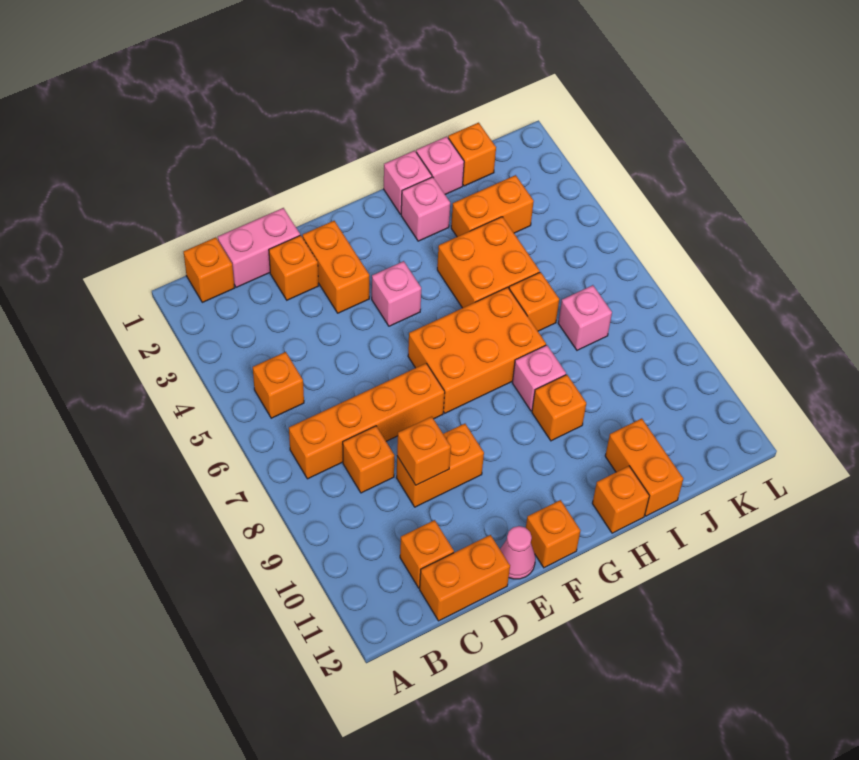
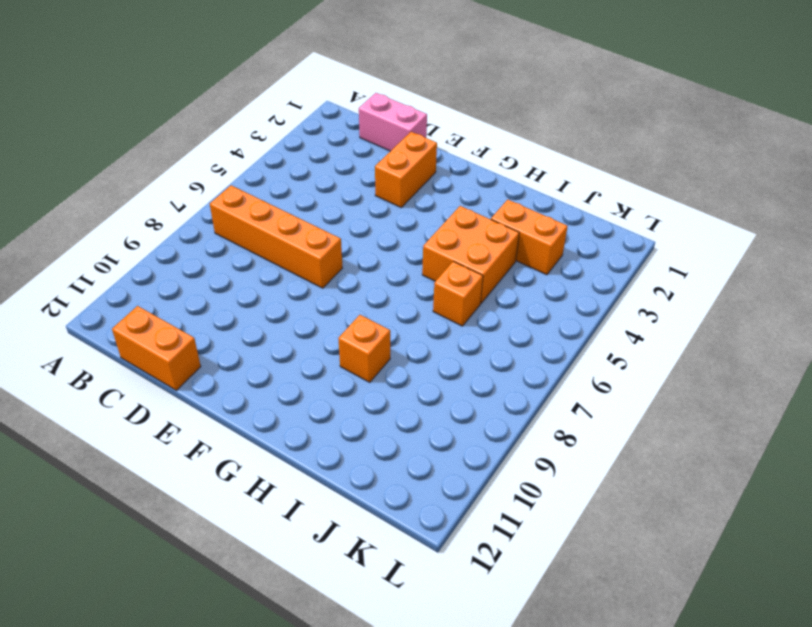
none -> orange 1x1 brick [184,237,234,302]
none -> orange 1x1 brick [253,352,304,418]
none -> orange 1x1 brick [343,426,395,493]

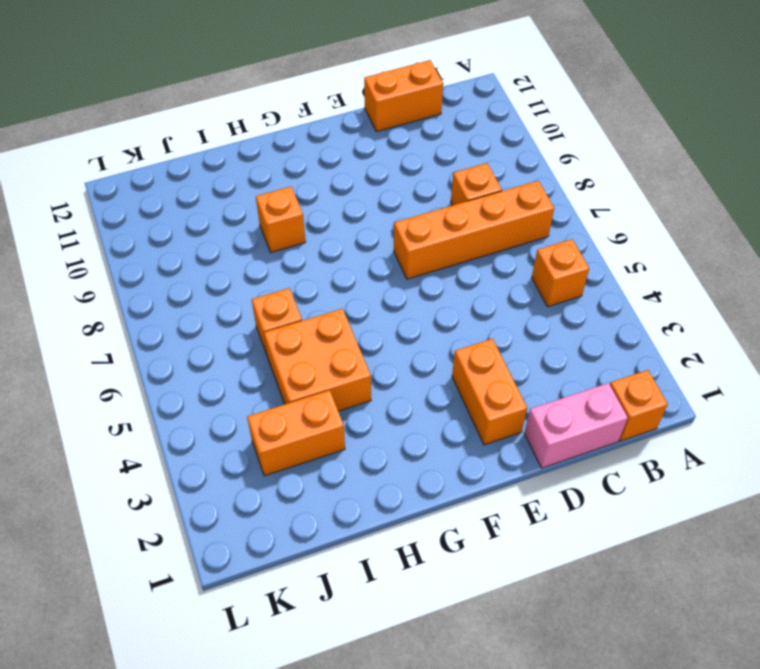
none -> orange 1x1 brick [400,520,454,588]
none -> orange 1x1 brick [269,235,318,300]
none -> orange 1x2 brick [396,424,484,507]

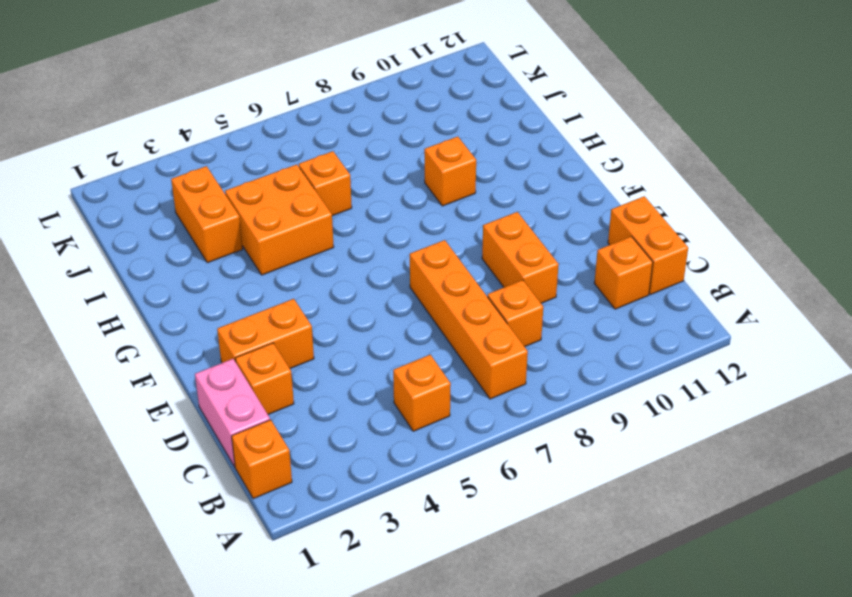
none -> pink 1x1 cone [500,526,535,579]
none -> pink 1x1 brick [372,261,421,326]
none -> orange 2x3 brick [408,287,546,413]

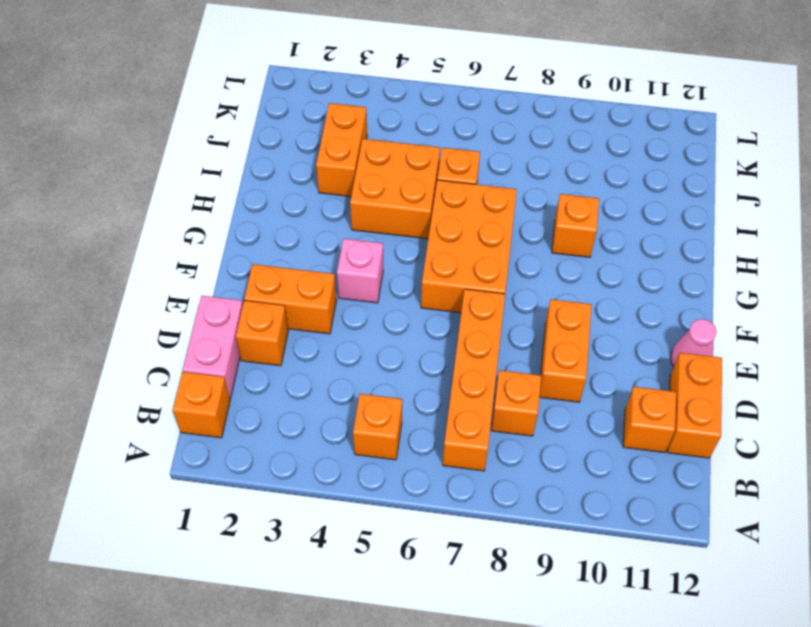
none -> orange 1x1 brick [526,500,580,568]
none -> pink 1x1 brick [384,150,432,214]
none -> pink 1x1 brick [401,177,450,241]

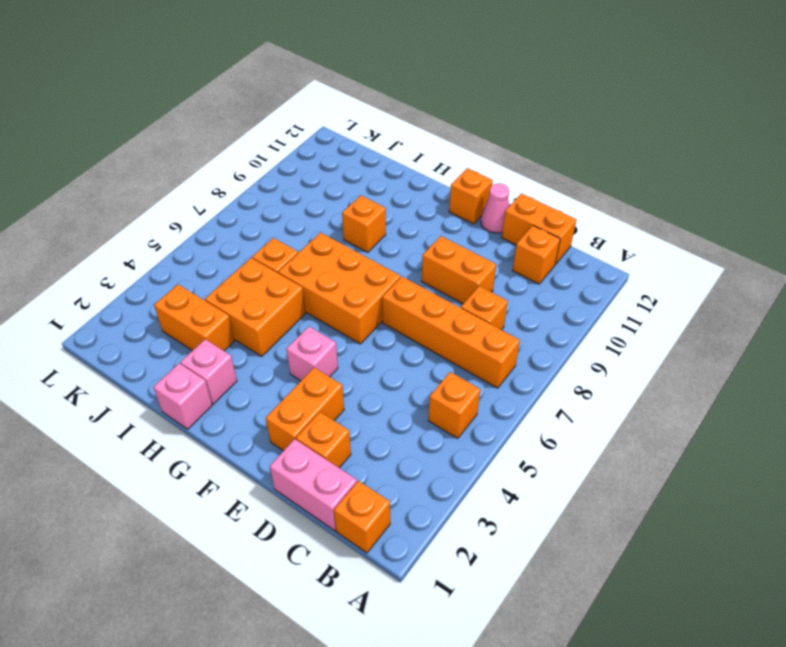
none -> pink 1x1 brick [512,345,566,411]
none -> orange 1x1 brick [592,466,649,533]
none -> pink 1x1 brick [416,136,464,194]

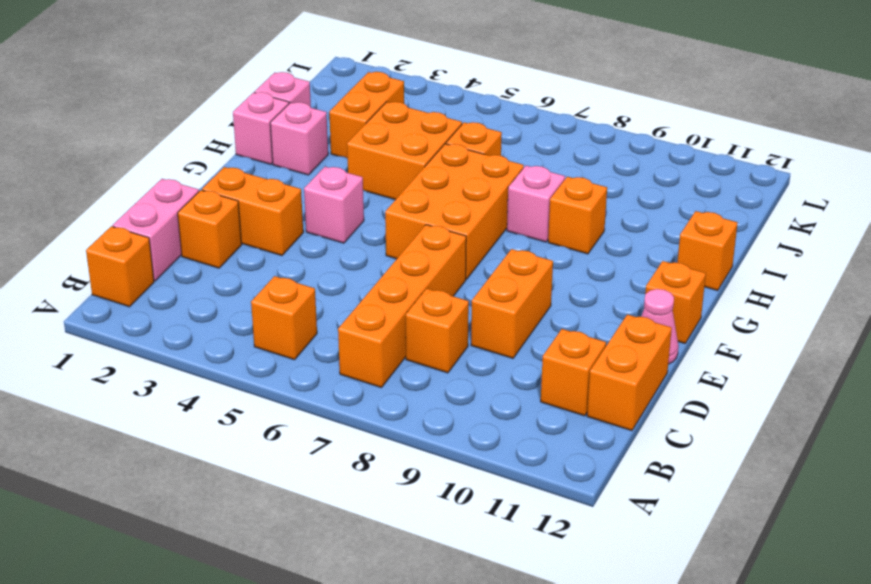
none -> orange 1x2 brick [605,418,683,516]
none -> orange 1x1 brick [448,123,496,186]
none -> pink 1x1 brick [558,285,612,350]

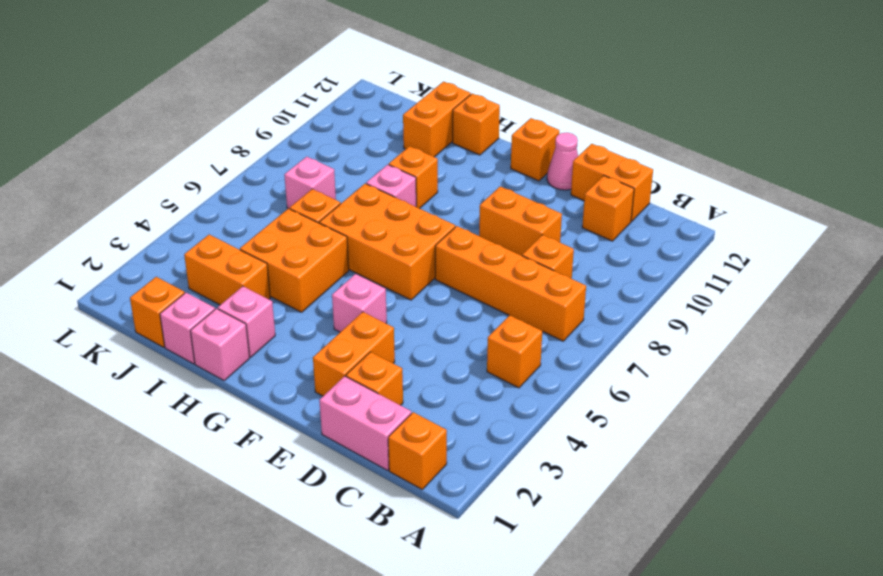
none -> orange 1x1 brick [397,417,451,485]

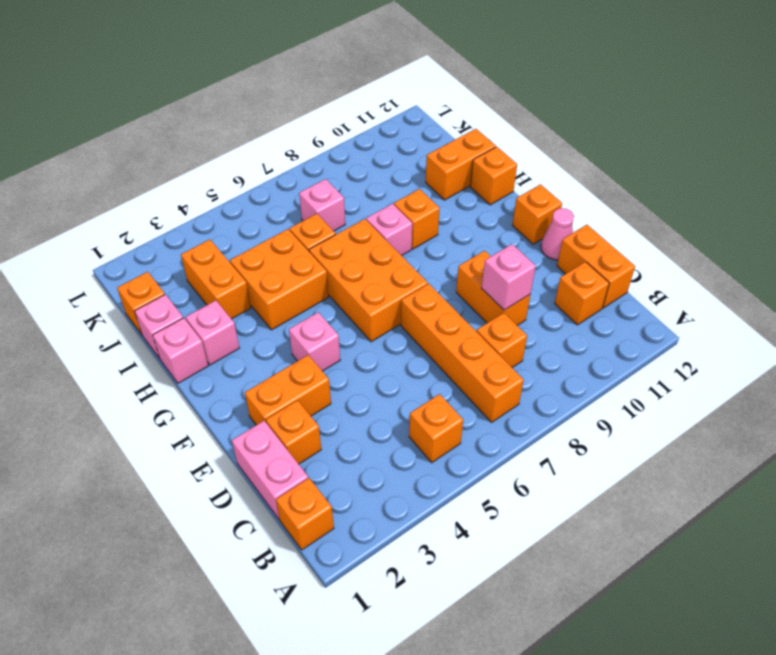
pink 1x1 brick [482,244,536,310] -> orange 1x1 brick [397,417,451,485]

